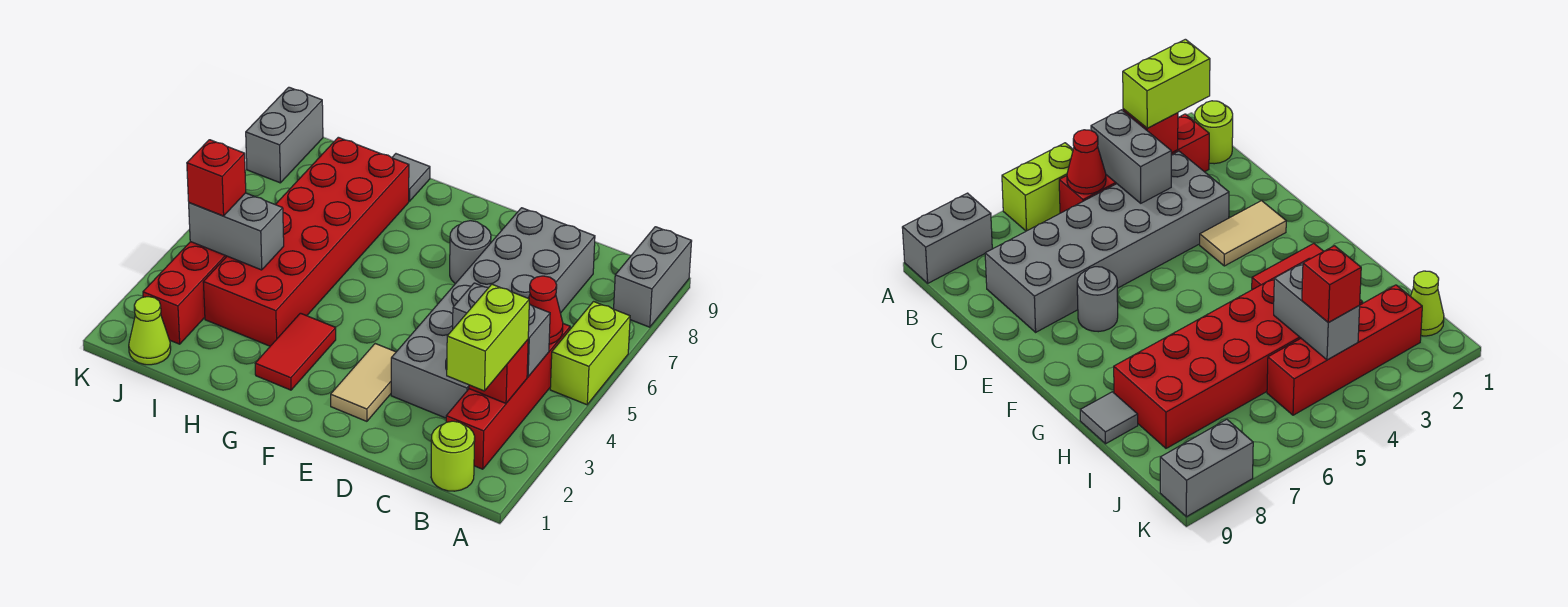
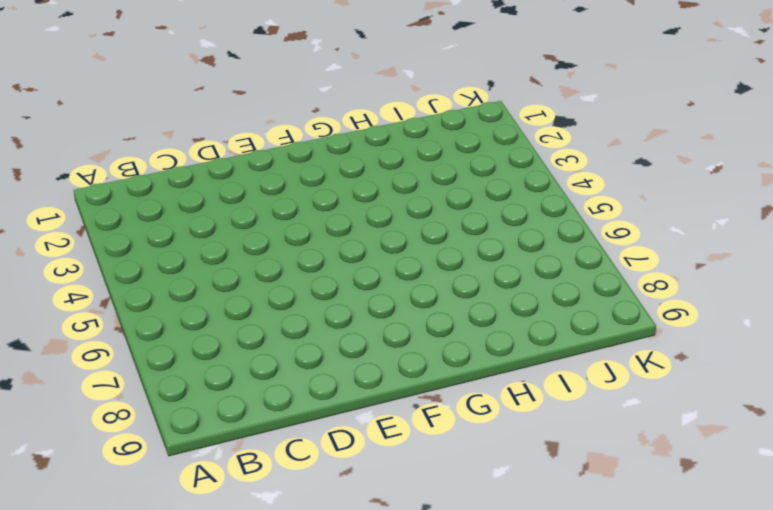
none -> lime 1x2 brick [550,302,630,405]
none -> grey 1x2 brick [614,227,692,327]
none -> lime 1x1 round brick [431,421,475,491]

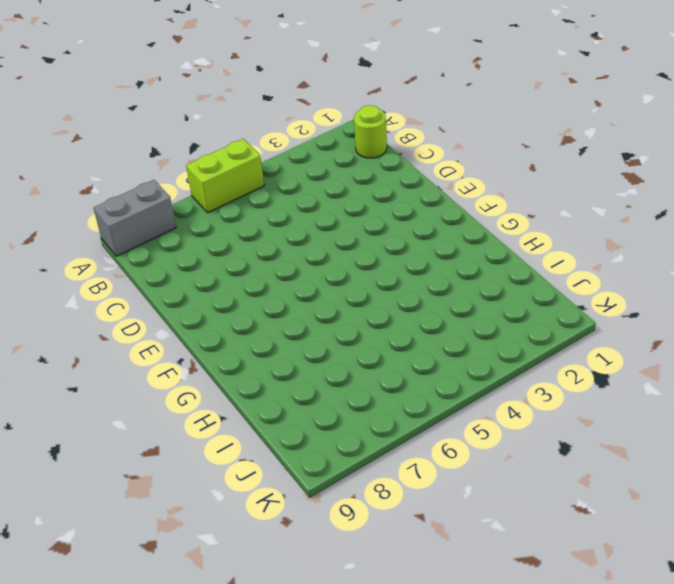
none -> red 1x4 brick [446,324,570,469]
none -> grey 2x6 brick [391,208,595,418]
none -> tan 1x2 tile [331,344,396,421]

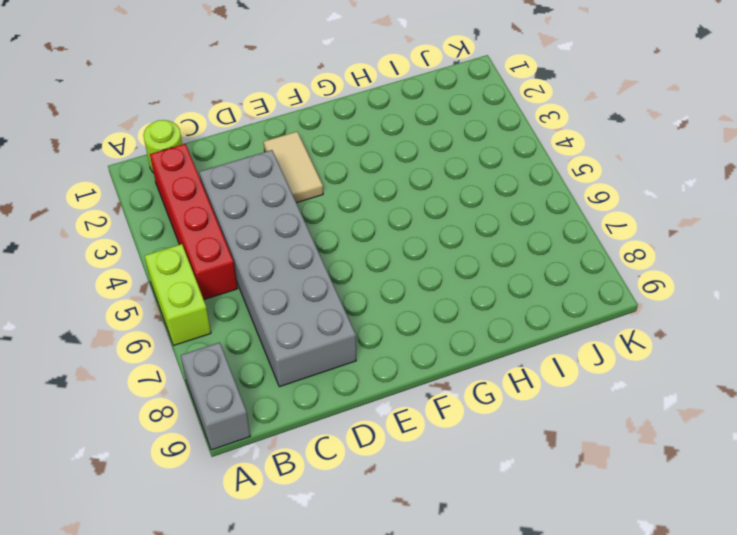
none -> grey 1x1 round brick [450,221,491,284]
none -> red 1x2 tile [255,313,336,390]
none -> red 2x6 brick [203,137,409,346]

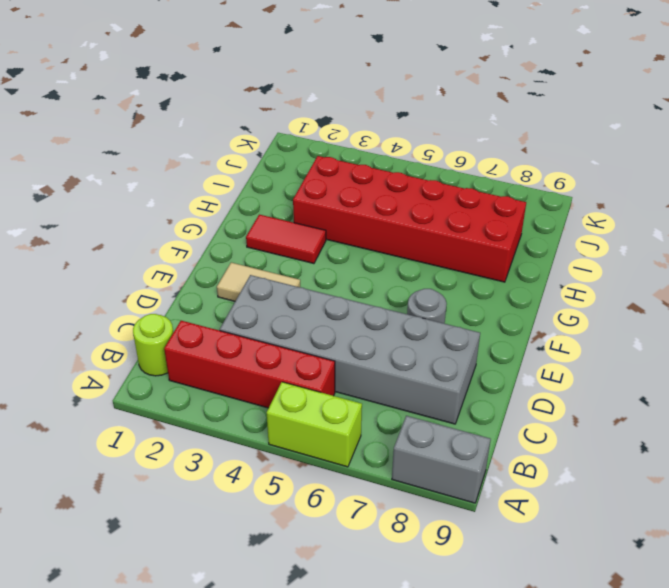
none -> grey 1x1 tile [392,154,430,201]
none -> lime 1x1 cone [129,297,171,365]
none -> red 1x4 brick [143,242,227,344]

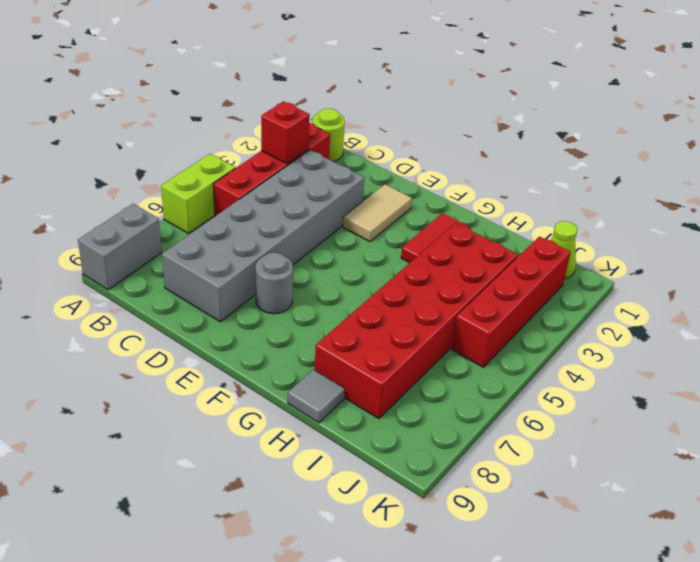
none -> grey 1x2 brick [246,87,323,183]
none -> grey 1x2 brick [453,283,550,377]
none -> red 1x1 cone [529,276,563,344]

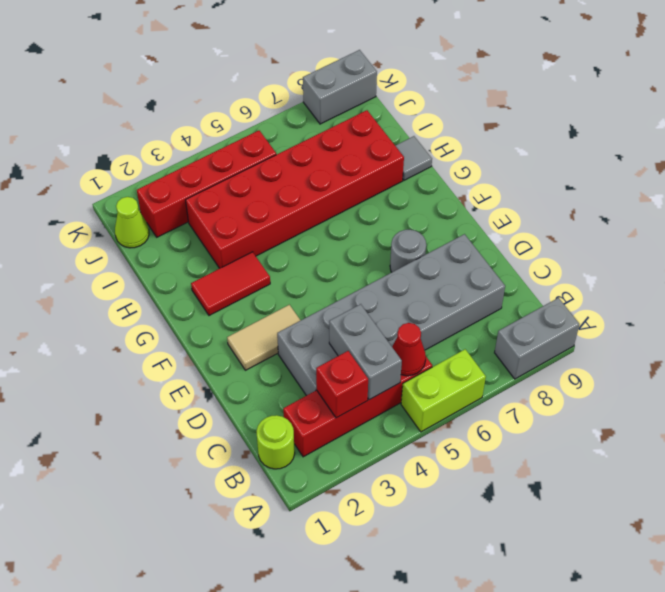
none -> grey 1x2 brick [189,193,284,270]
none -> lime 1x2 brick [447,284,529,391]
none -> red 1x1 brick [187,140,246,216]

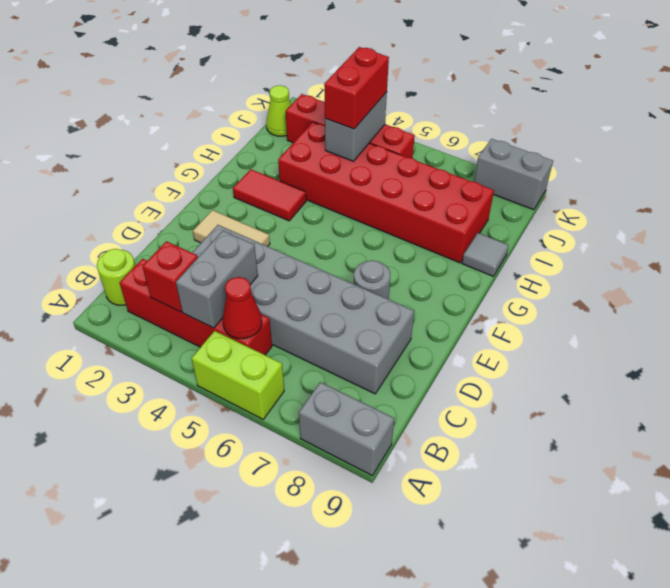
red 1x2 brick [324,47,389,129] -> red 1x1 brick [187,140,246,216]
none -> lime 1x2 brick [447,284,529,391]

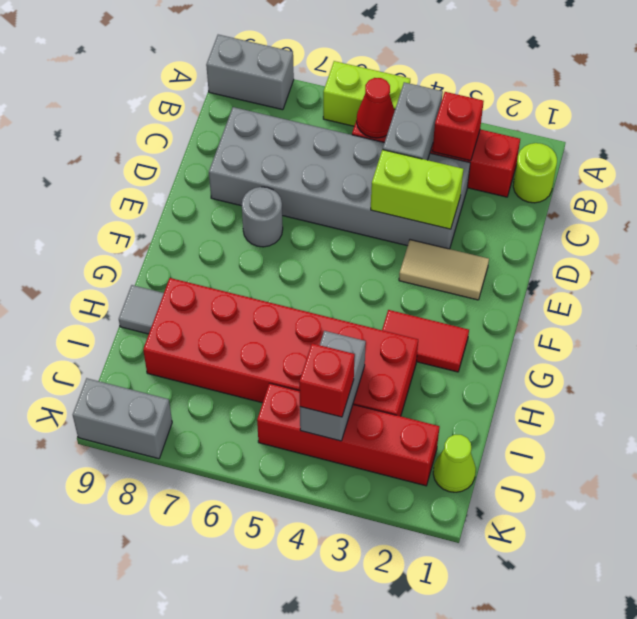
lime 1x2 brick [371,150,463,229] -> lime 1x2 brick moved to [447,284,529,391]

